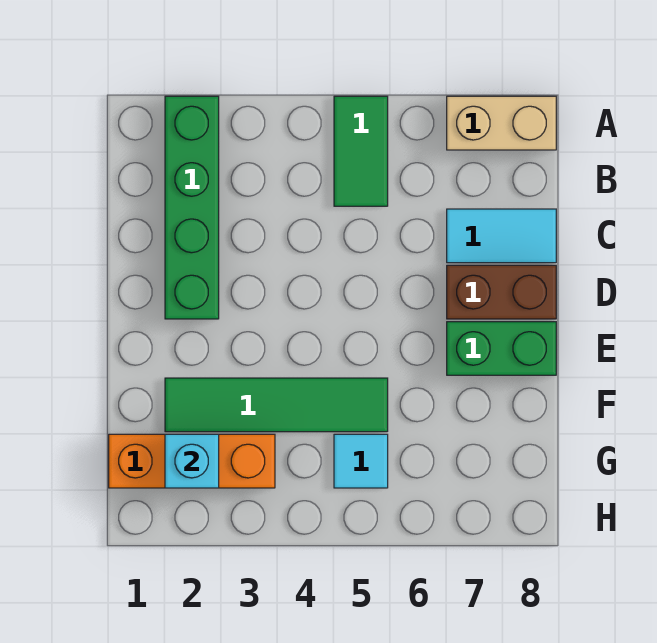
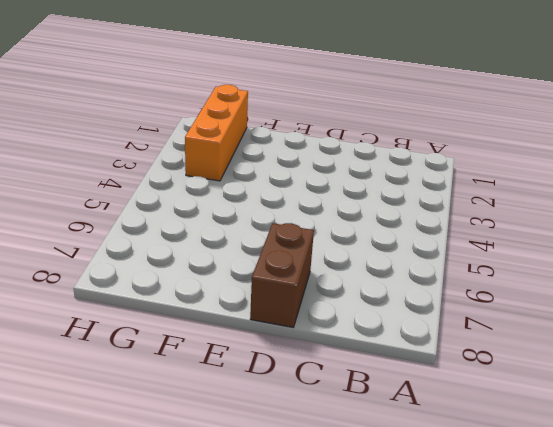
none -> green 1x4 brick [165,96,219,319]
none -> green 1x2 tile [334,96,388,206]

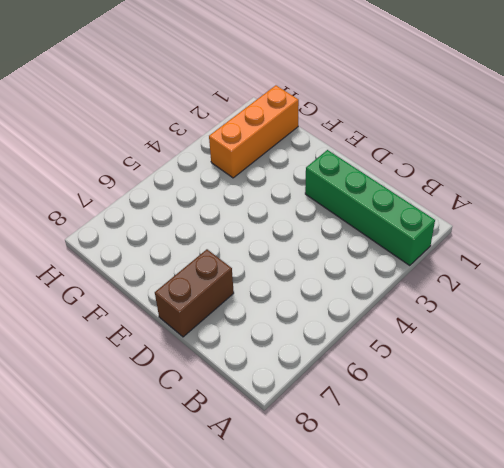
none -> green 1x2 tile [334,96,388,206]
none -> tan 1x2 brick [447,96,556,150]

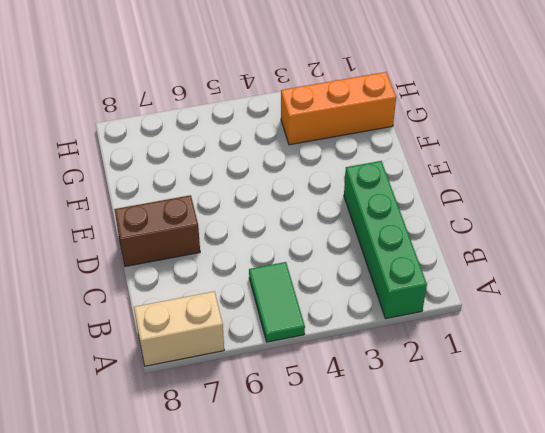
none -> cyan 1x2 tile [447,209,556,263]
none -> green 1x2 brick [447,322,556,375]

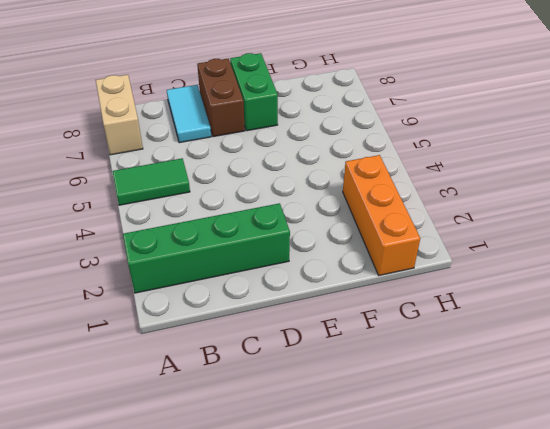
none -> green 1x4 tile [165,378,388,432]
none -> cyan 1x1 tile [334,434,388,488]

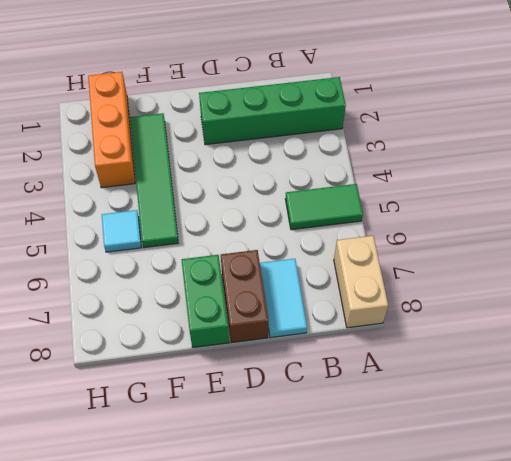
none -> cyan 1x1 brick [165,434,219,488]

